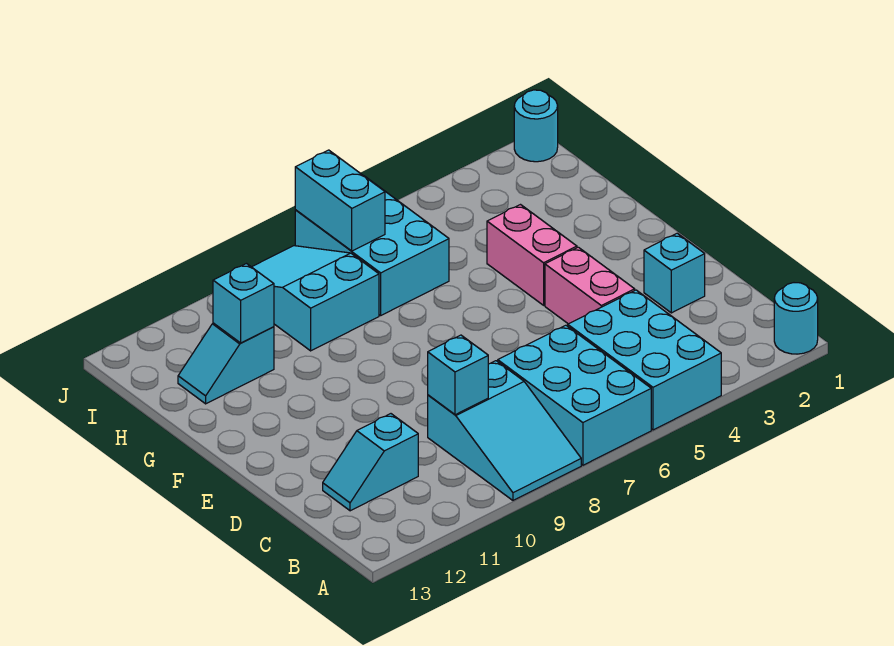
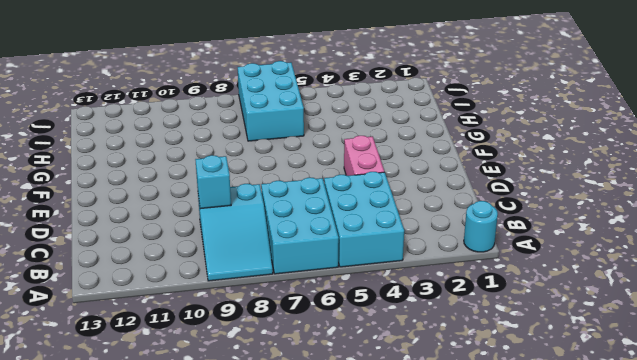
none -> cyan 1x2 slope [323,414,418,511]
none -> cyan 1x1 brick [644,233,705,313]
none -> pink 1x2 brick [487,205,577,305]

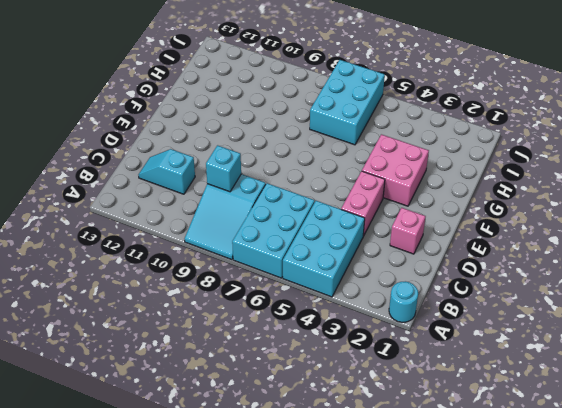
pink 1x1 brick [390,208,426,254] -> cyan 1x1 brick [644,233,705,313]
pink 2x2 brick [362,134,429,206] -> pink 1x2 brick [487,205,577,305]
none -> cyan 2x3 slope [252,246,379,351]
none -> cyan 1x2 slope [178,323,274,404]
none -> cyan 1x1 round brick [514,90,558,162]

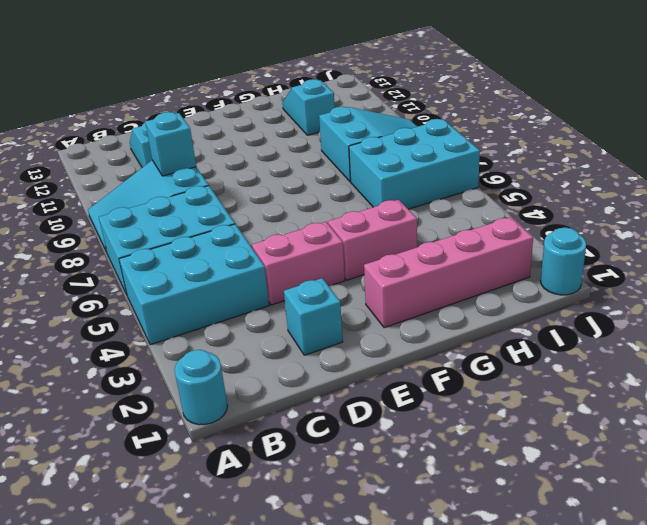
pink 1x4 brick [364,217,533,328] -> none
none -> cyan 1x1 brick [213,264,274,343]
none -> cyan 1x2 brick [295,150,385,251]

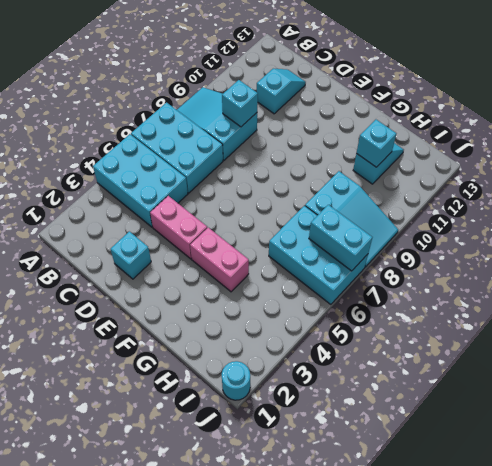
none -> cyan 1x1 round brick [774,283,818,354]

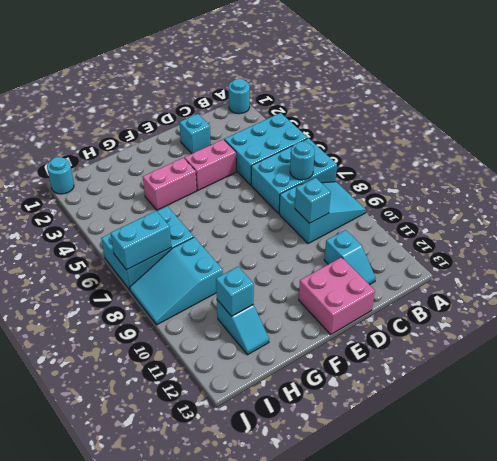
cyan 1x1 round brick [290,141,315,180] -> none
pink 2x2 brick [299,257,375,334] -> none

